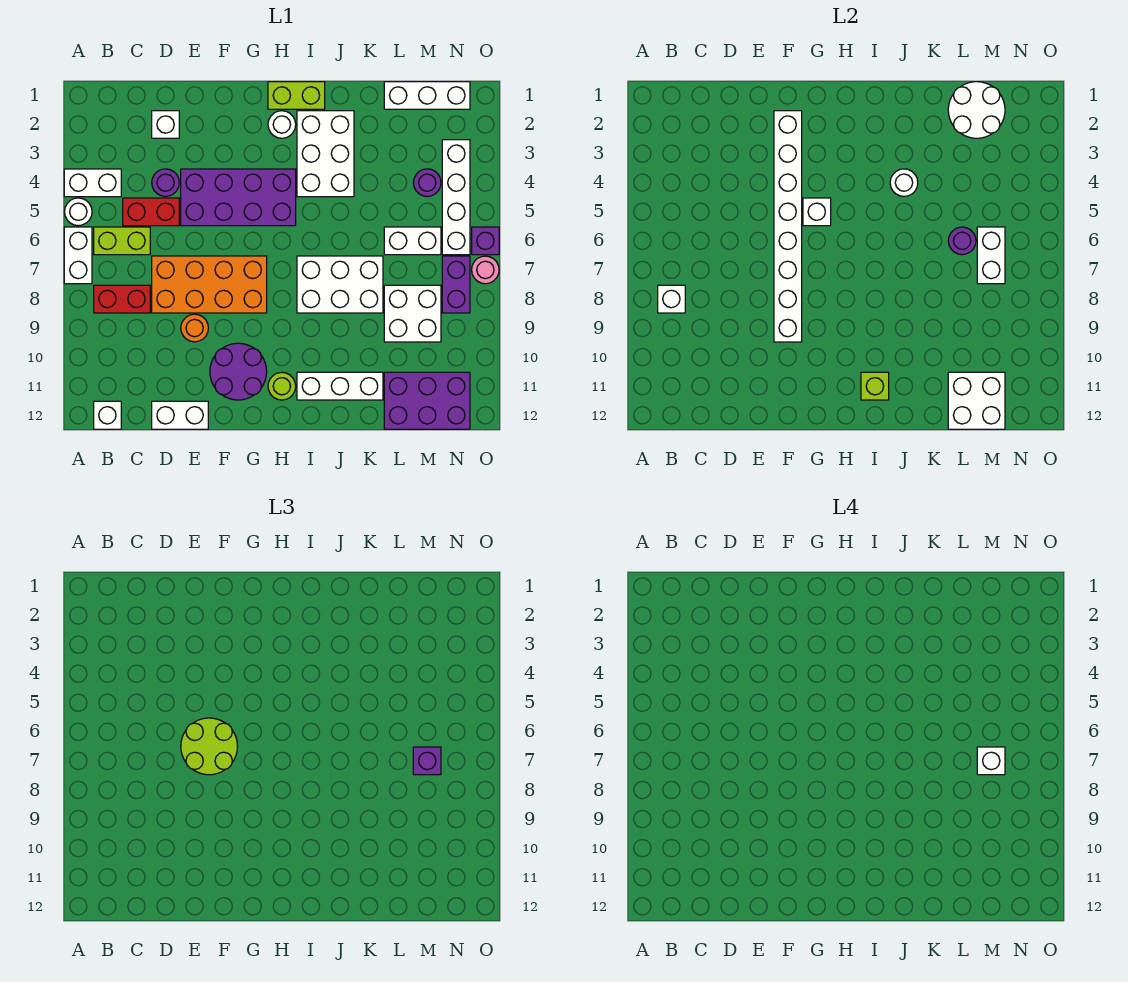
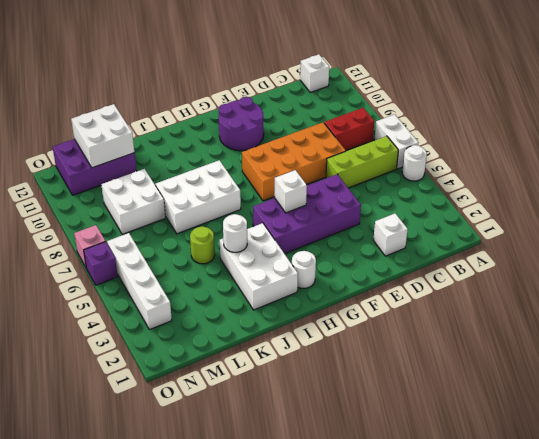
lime 1x3 brick [326,136,398,188] -> lime 1x2 brick [94,227,150,255]
lime 1x1 round brick [190,226,215,264] -> lime 1x1 round brick moved to [268,372,296,400]
pink 1x1 brick [74,225,105,267] -> pink 1x1 round brick [472,256,499,284]
none -> white 1x2 brick [64,169,121,197]
none -> red 1x2 brick [123,198,179,226]
none -> purple 1x1 round brick [152,169,179,197]
none -> white 1x2 brick [152,401,208,429]

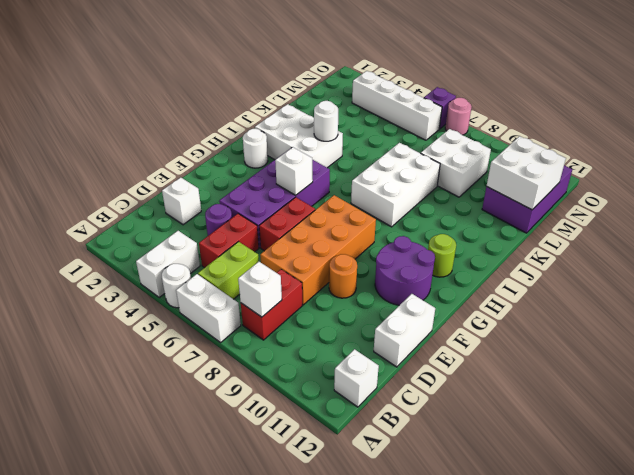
red 1x2 brick [259,197,315,251] -> none
none -> lime 1x2 brick [268,82,325,109]
none -> white 1x3 brick [297,372,383,400]
none -> white 1x3 brick [384,82,470,109]
none -> white 1x2 brick [384,227,441,255]

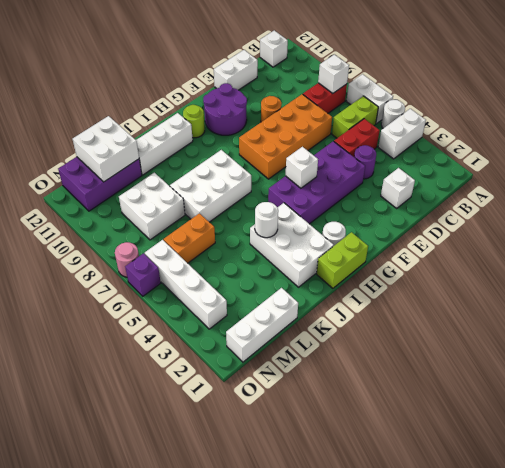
orange 1x2 brick [164,213,215,263] -> white 1x2 brick [384,227,441,255]
none -> purple 1x1 round brick [413,169,441,197]
none -> purple 1x2 brick [442,256,470,313]
none -> white 1x8 brick [774,111,802,342]
none -> lime 1x1 brick [861,372,889,400]

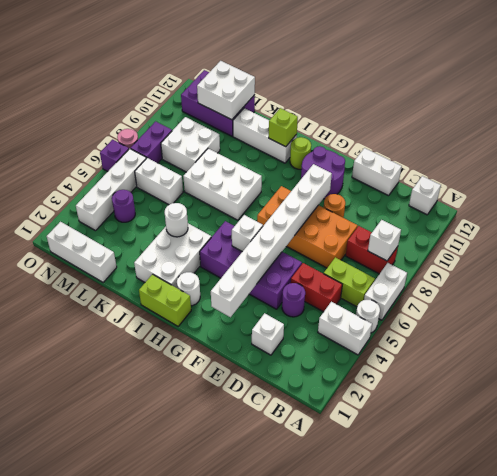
none -> white 2x2 round brick [948,82,1005,138]
none -> purple 1x1 round brick [948,227,976,255]
none -> white 1x2 brick [977,227,1005,284]
none -> lime 2x2 round brick [181,718,238,775]

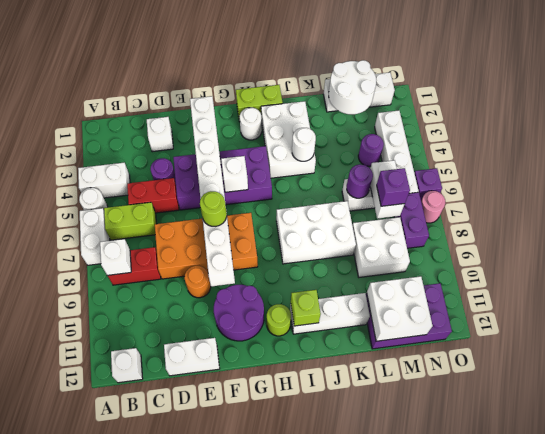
lime 1x1 round brick [200,191,227,226] -> lime 2x2 round brick [181,718,238,775]
none -> white 1x1 brick [977,747,1005,775]

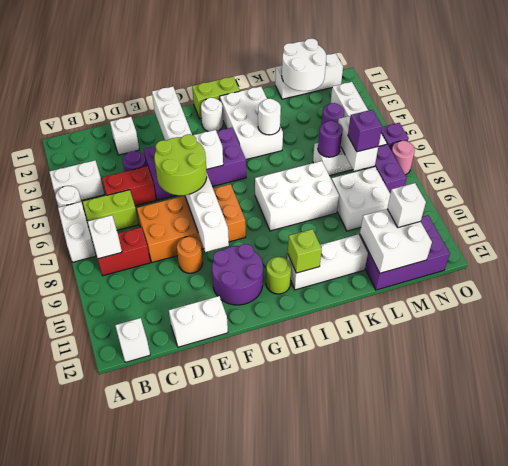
white 1x1 brick [387,183,426,227] -> white 1x1 brick moved to [977,747,1005,775]

